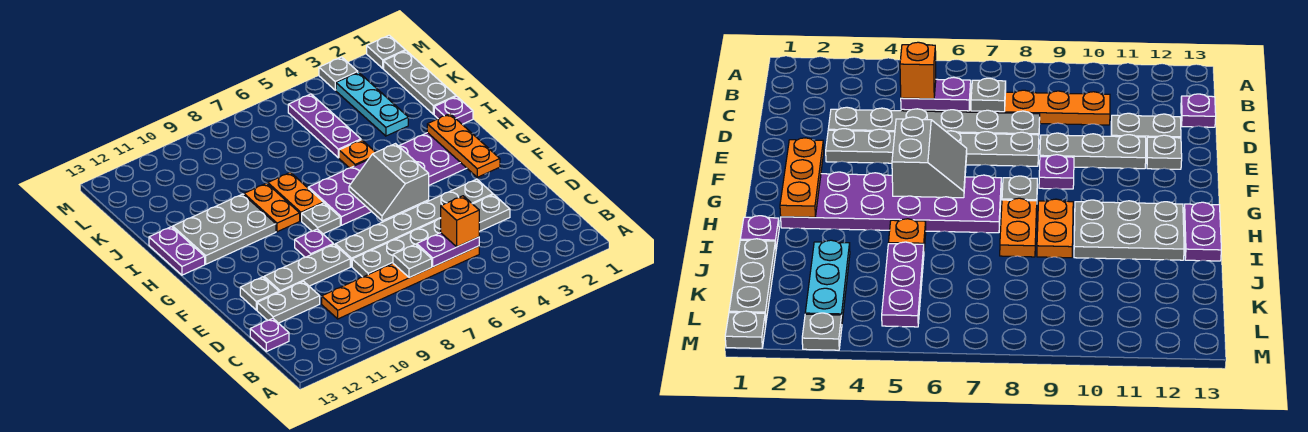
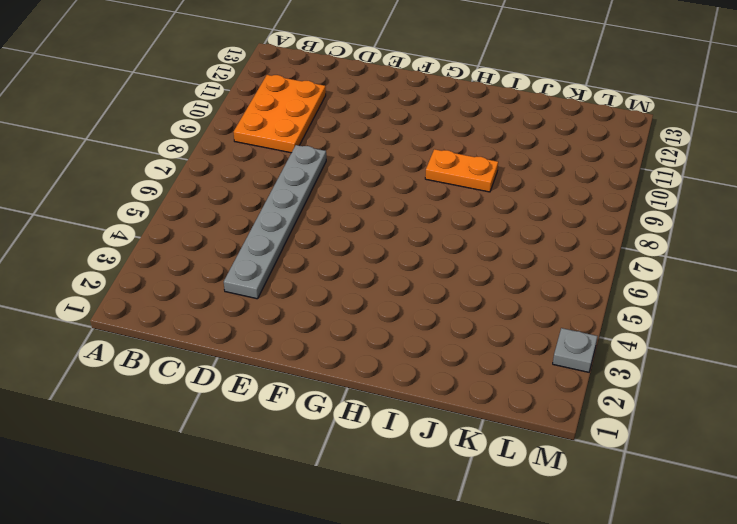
orange 2x3 plate [234,75,326,153] -> orange 1x6 plate [322,246,479,319]
none -> purple 1x1 plate [250,318,289,352]
none -> grey 1x2 plate [257,281,320,323]
none -> grey 1x6 plate [335,179,493,267]

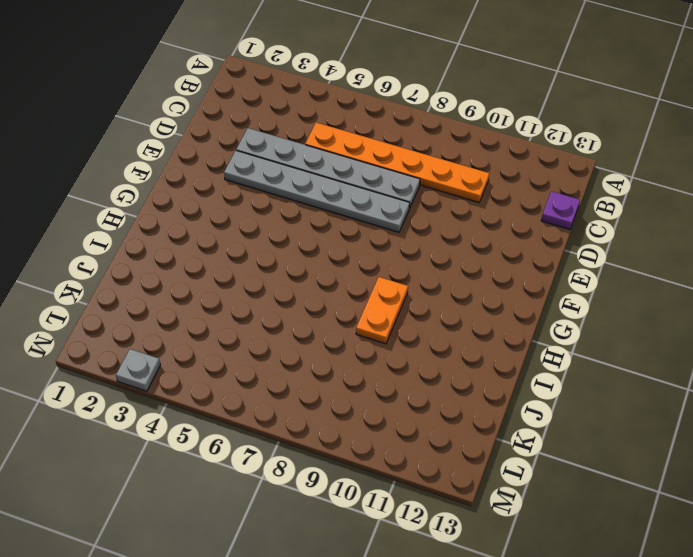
none -> grey 1x2 plate [257,281,320,323]
none -> grey 1x3 plate [264,244,350,292]
none -> grey 1x1 plate [240,277,279,310]

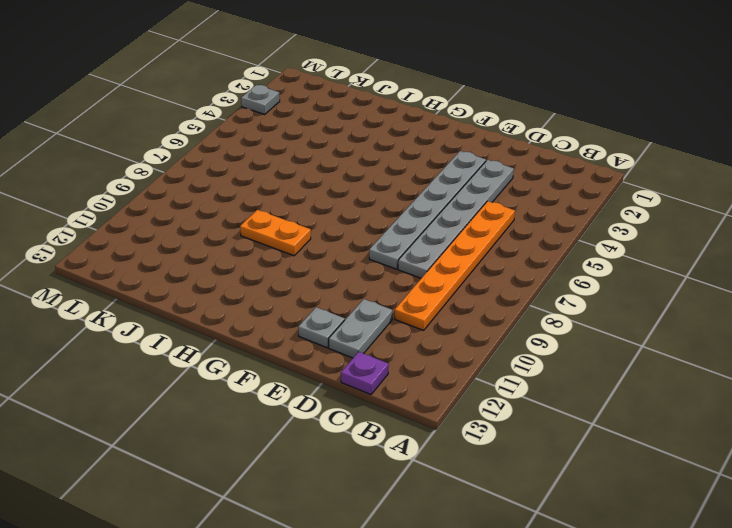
none -> grey 1x3 plate [264,244,350,292]
none -> purple 1x1 plate [295,229,333,257]
none -> purple 2x6 plate [308,133,466,225]

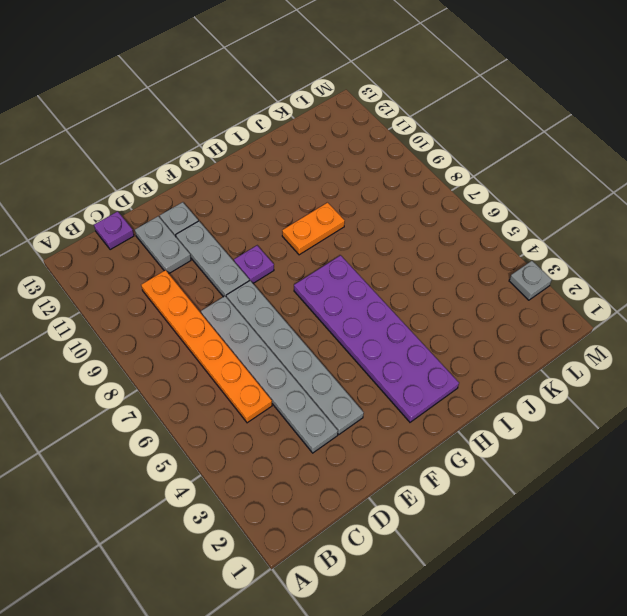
none -> grey 1x1 plate [302,203,340,234]
none -> orange 1x2 plate [268,172,323,221]
none -> grey 2x3 plate [173,194,276,264]

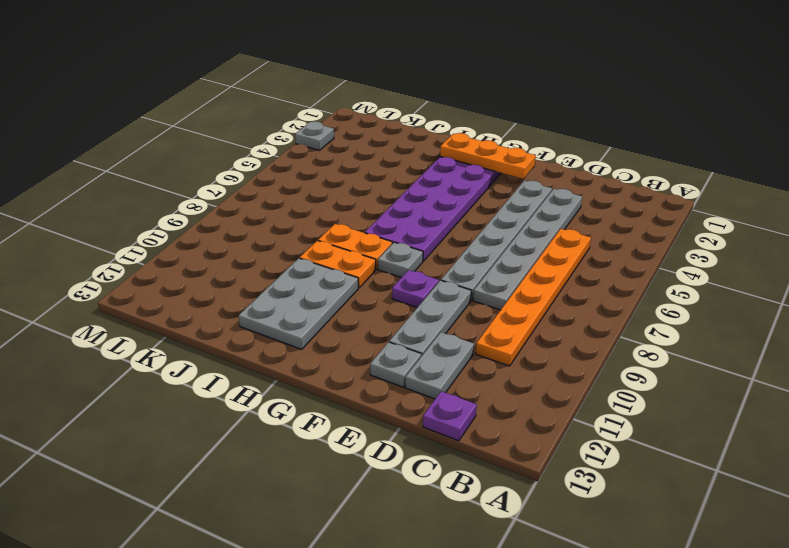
none -> purple 1x2 plate [149,227,205,275]
none -> purple 1x1 plate [434,96,473,124]
none -> orange 1x1 plate [339,140,376,168]

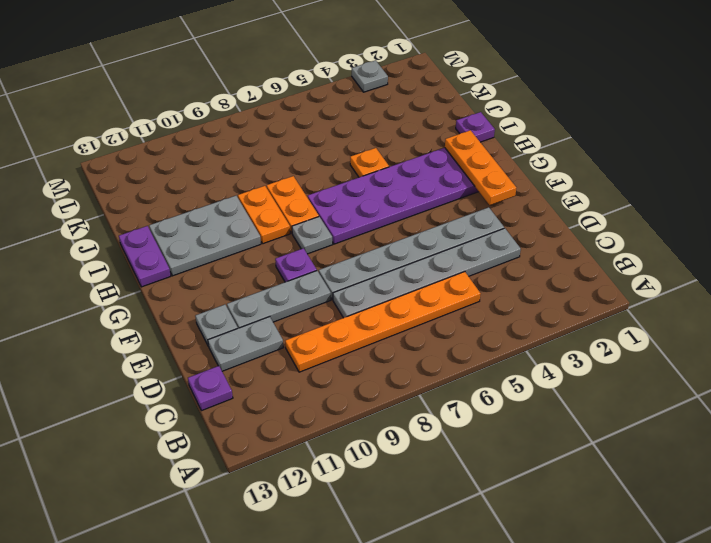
none -> grey 1x3 plate [384,51,456,114]
none -> cyan 1x3 plate [336,72,408,136]
none -> purple 1x3 plate [288,94,361,158]

